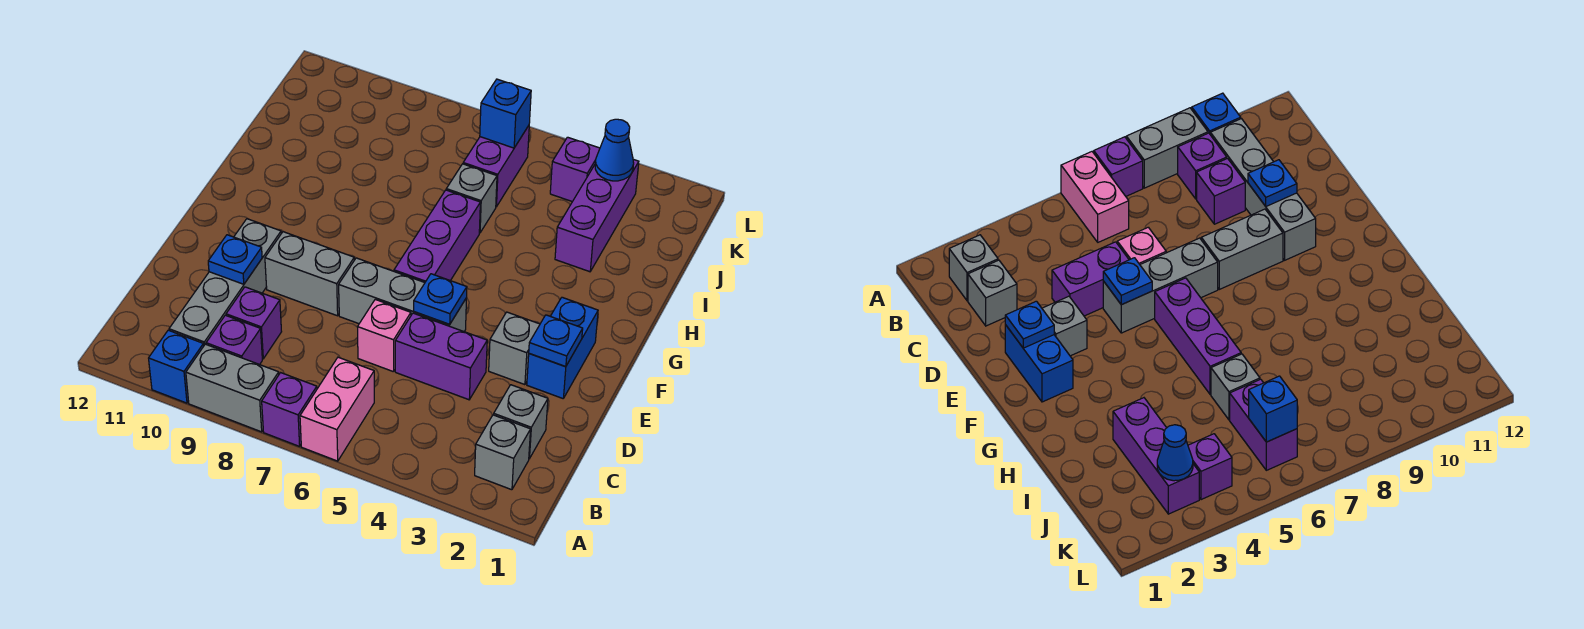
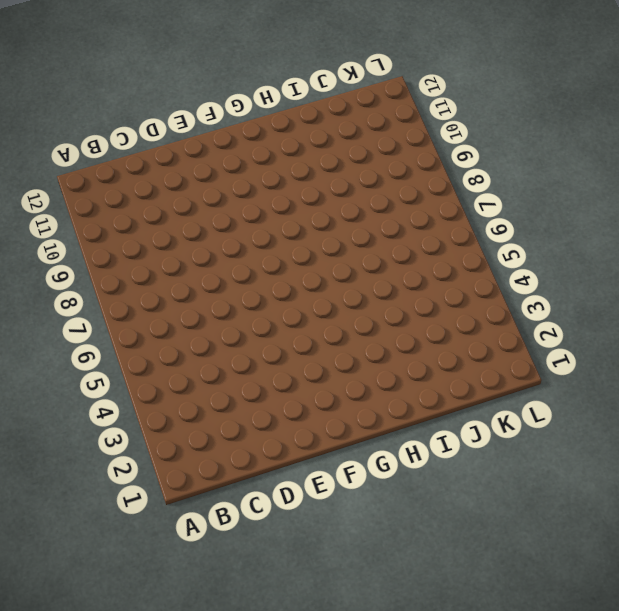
none -> pink 1x2 brick [300,357,374,461]
none -> purple 1x1 brick [262,373,317,446]
none -> grey 1x2 brick [186,344,279,432]

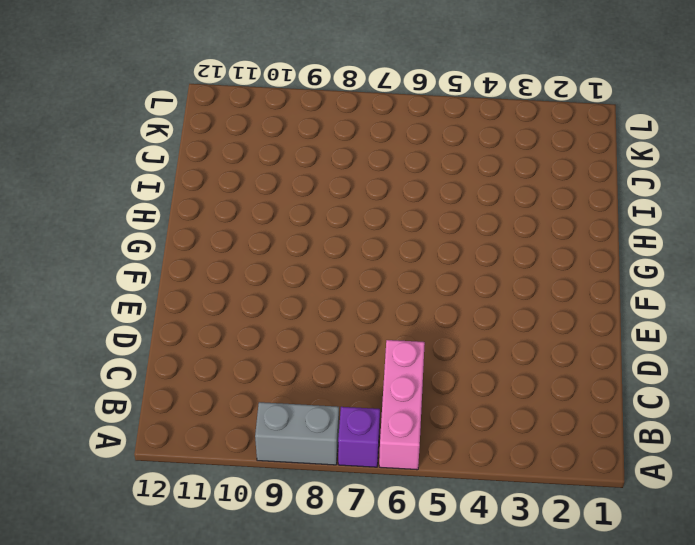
pink 1x3 brick [379,340,425,470] -> pink 1x2 brick [300,357,374,461]
none -> blue 1x1 brick [149,330,204,403]
none -> grey 1x1 brick [475,415,531,490]
none -> purple 1x1 brick [206,315,262,365]

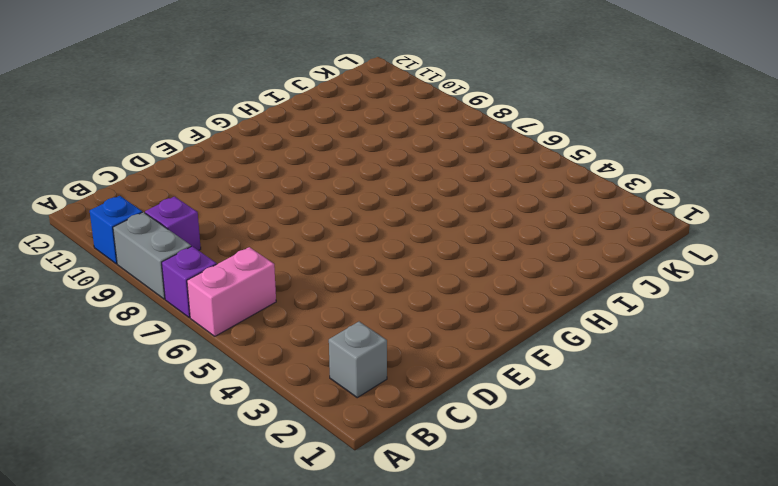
none -> grey 1x4 brick [169,219,281,345]
none -> grey 1x1 brick [494,385,548,459]
none -> purple 1x1 brick [226,287,282,359]

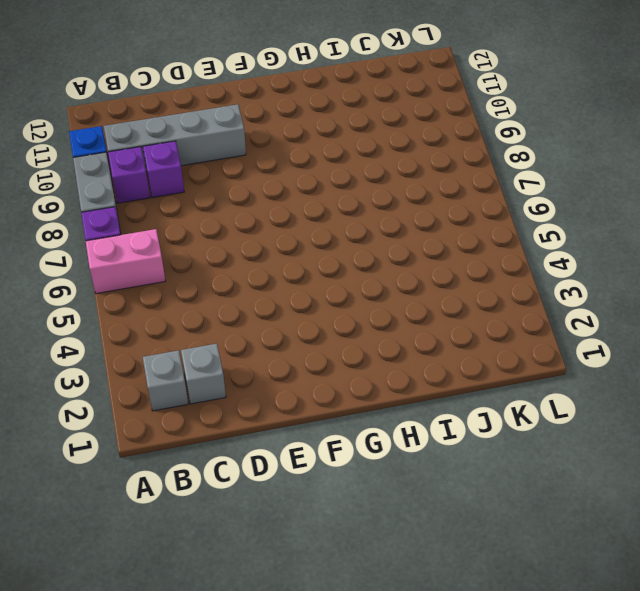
none -> purple 1x2 brick [395,313,487,400]
none -> pink 1x1 brick [358,299,411,372]
none -> blue 1x2 brick [527,297,598,398]

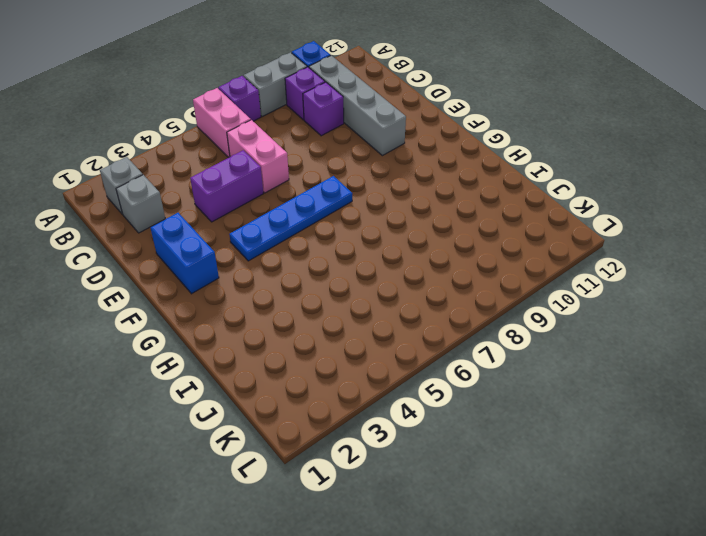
pink 1x2 brick [227,120,289,193] -> pink 1x1 brick [358,299,411,372]
blue 1x4 plate [229,176,352,261] -> purple 1x3 brick [394,190,480,282]
none -> grey 1x1 brick [489,312,540,385]
none -> grey 1x3 brick [339,258,466,331]
none -> grey 1x2 brick [265,232,354,316]

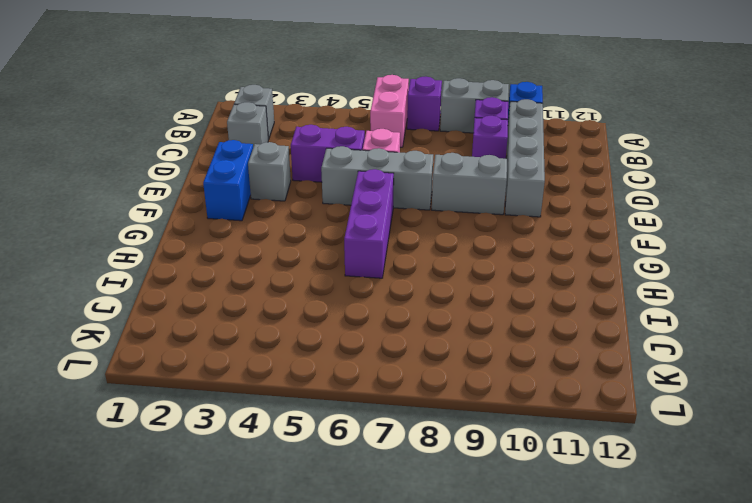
none -> purple 1x3 brick [555,159,639,272]
none -> grey 1x1 brick [446,164,497,233]
none -> purple 1x2 brick [463,126,529,207]

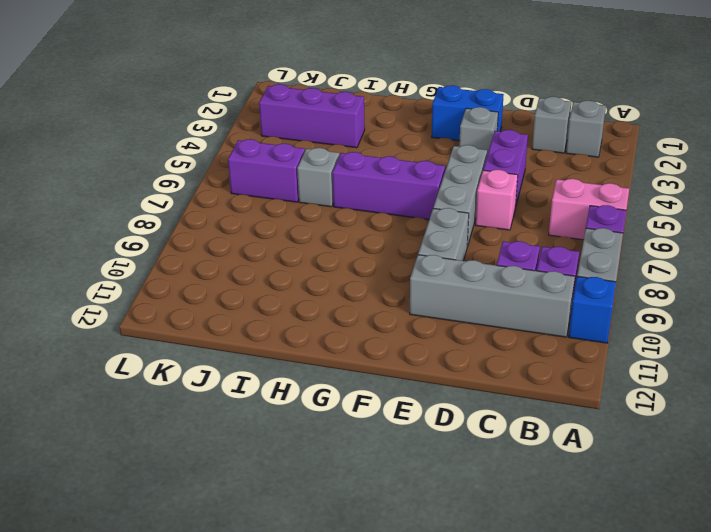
none -> purple 1x1 brick [550,137,600,202]
none -> blue 1x1 plate [208,235,262,284]
none -> blue 1x1 plate [529,315,583,367]

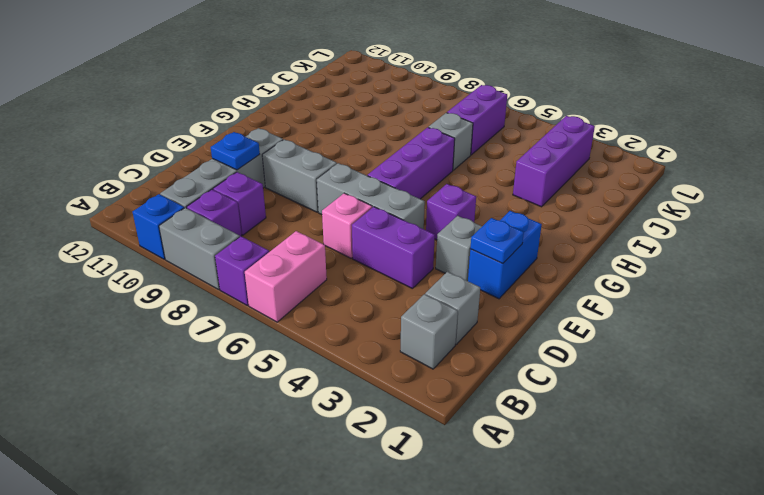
purple 1x1 brick [426,184,476,240] -> purple 1x1 brick moved to [550,137,600,202]
none -> blue 1x1 plate [414,274,467,324]
none -> blue 1x1 cone [595,119,634,181]
none -> blue 1x1 brick [480,79,531,148]

